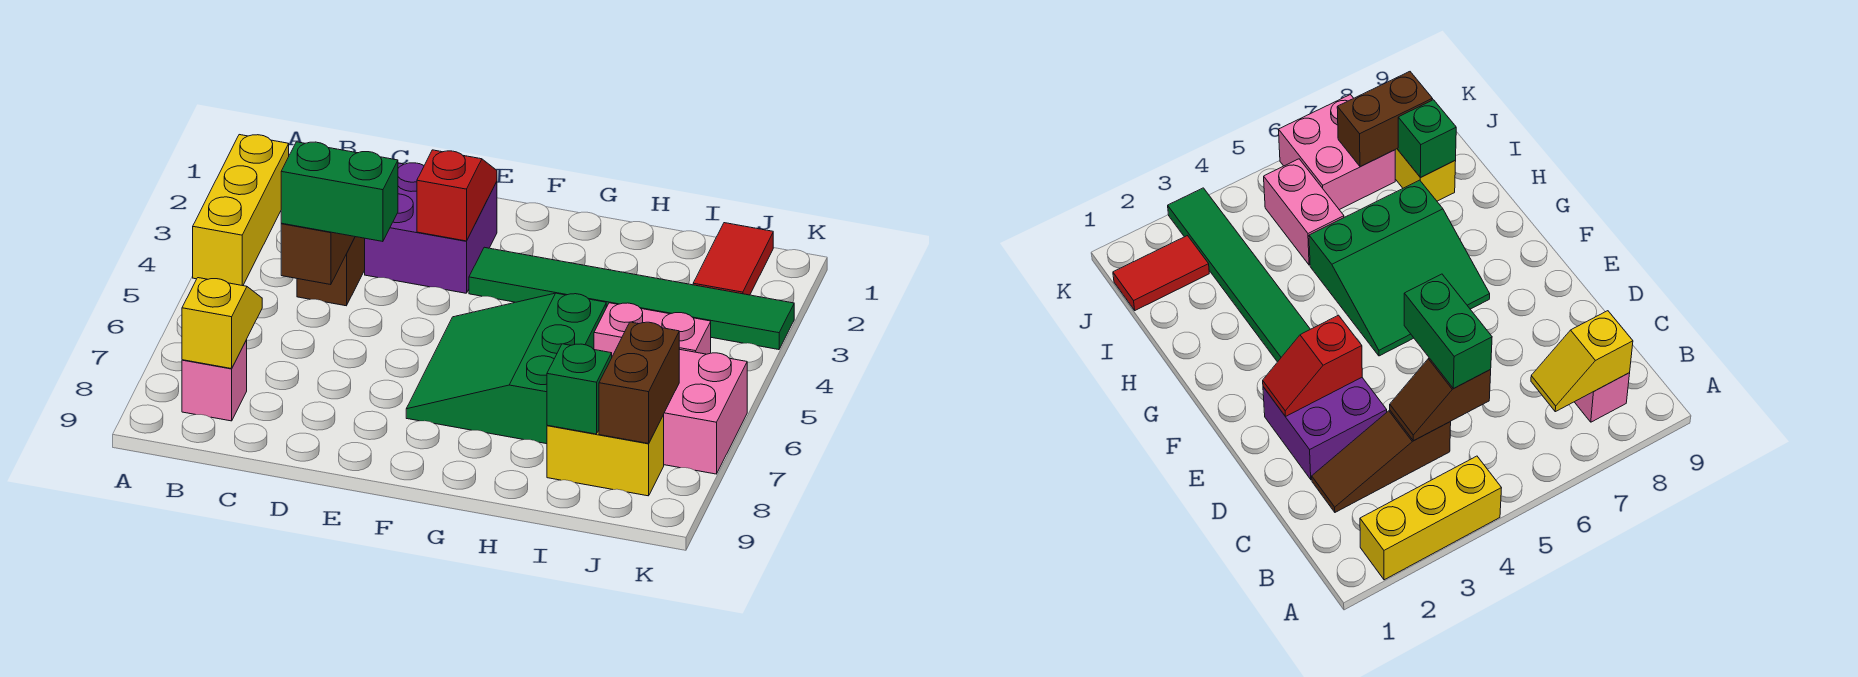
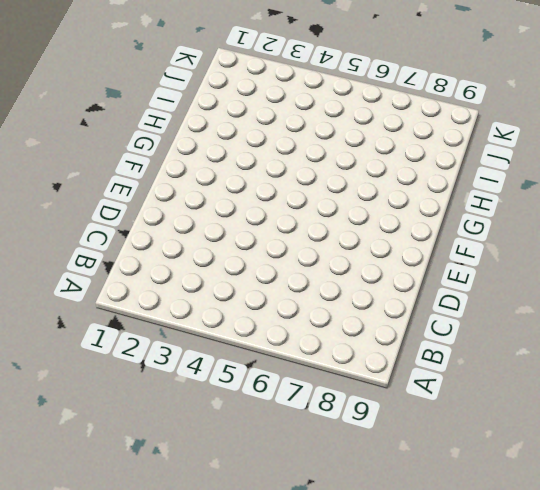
none -> yellow 1x3 brick [193,135,289,286]
none -> pink 1x1 brick [182,340,247,421]
none -> brown 1x3 slope [297,237,365,306]

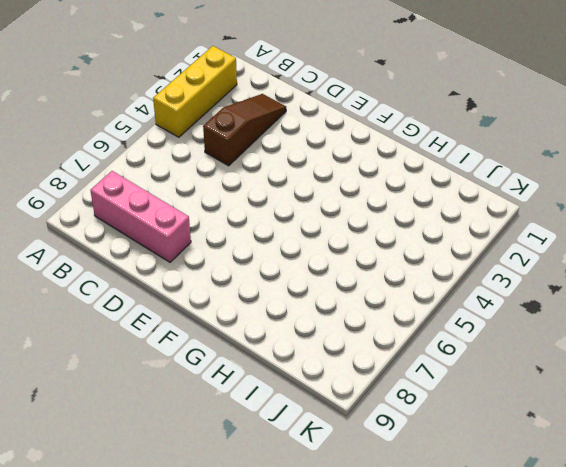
pink 1x3 brick [90,171,191,262] -> pink 1x1 brick [182,340,247,421]
none -> purple 2x2 brick [365,163,497,293]
none -> green 1x6 tile [469,247,794,350]
none -> green 3x3 slope [406,293,606,444]

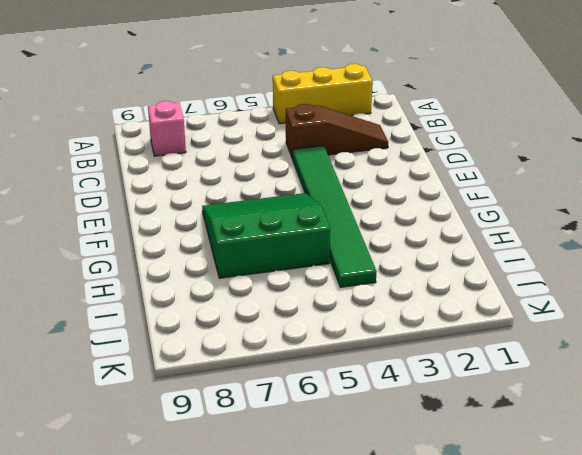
green 1x6 tile [293,146,377,287] -> green 1x6 tile moved to [469,247,794,350]
none -> purple 2x2 brick [365,163,497,293]
none -> pink 1x2 brick [594,303,711,356]
none -> yellow 1x2 brick [547,415,664,496]

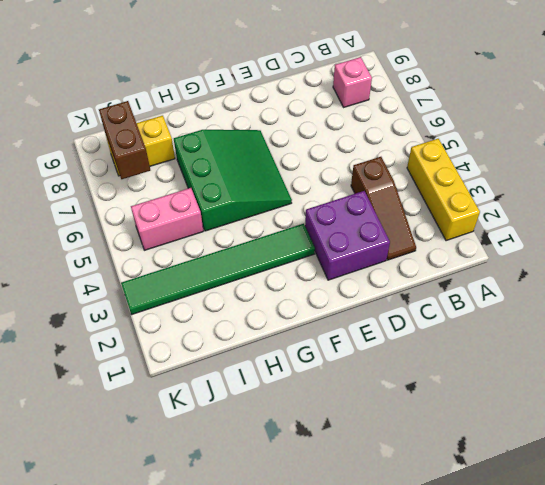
none -> red 1x2 tile [693,223,773,295]
none -> pink 2x2 brick [664,349,747,474]
none -> yellow 1x2 slope [182,278,262,369]

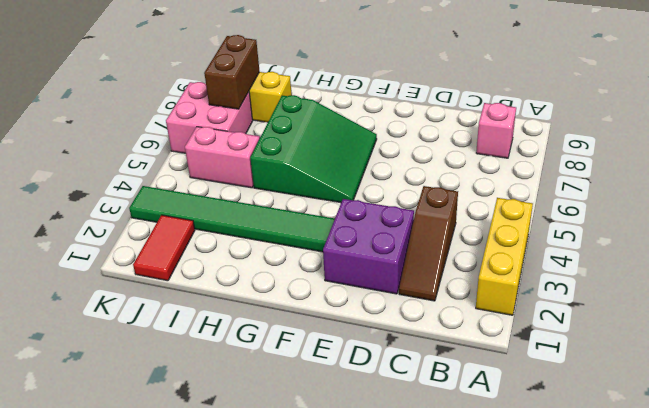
none -> yellow 1x2 slope [182,278,262,369]
none -> brown 1x2 slope [281,223,355,285]
none -> red 1x2 slope [417,150,497,241]

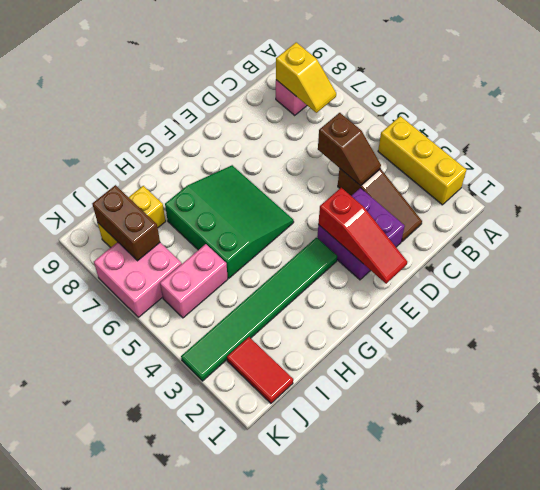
red 1x3 slope [318,188,407,284] -> red 1x2 slope [417,150,497,241]
none -> green 1x1 brick [547,344,612,434]
none -> green 1x2 brick [281,142,398,242]

